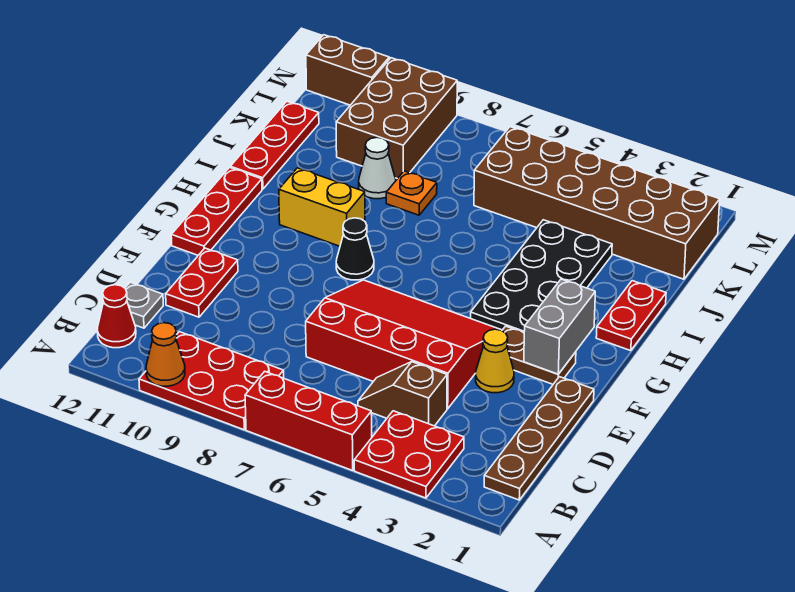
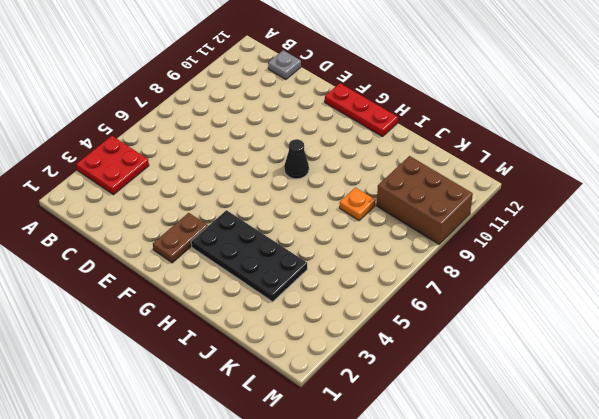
none -> red 1x3 brick [245,371,372,471]
none -> red 2x3 plate [139,332,284,430]
none -> brown 1x4 plate [484,377,594,500]

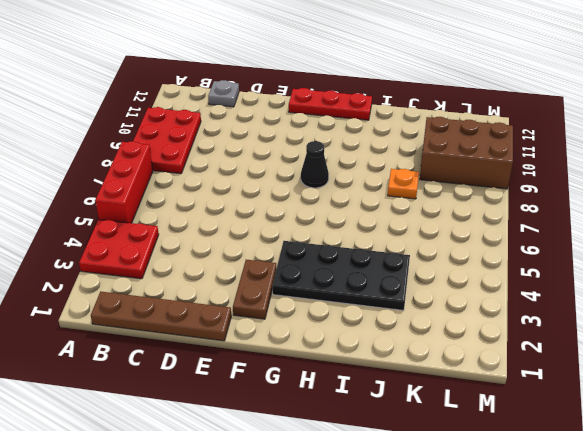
none -> red 1x1 cone [97,285,136,348]
none -> brown 1x2 slope [358,362,447,426]
none -> red 3x4 slope [306,280,501,409]

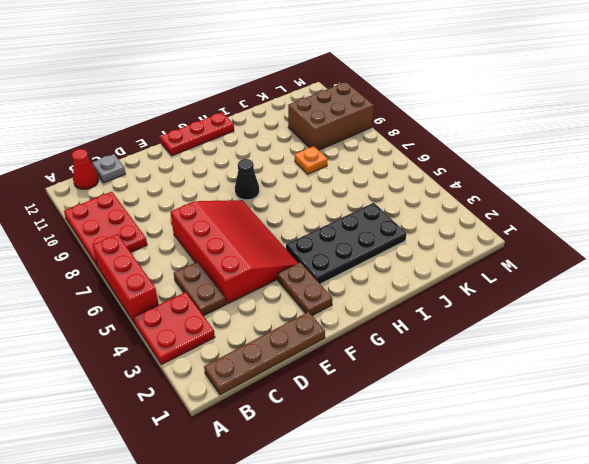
brown 1x2 plate [174,262,226,316] -> brown 1x2 slope [358,362,447,426]
none -> red 1x2 plate [166,248,238,317]
none -> yellow 1x1 cone [476,329,514,393]
none -> red 1x2 plate [596,281,666,351]

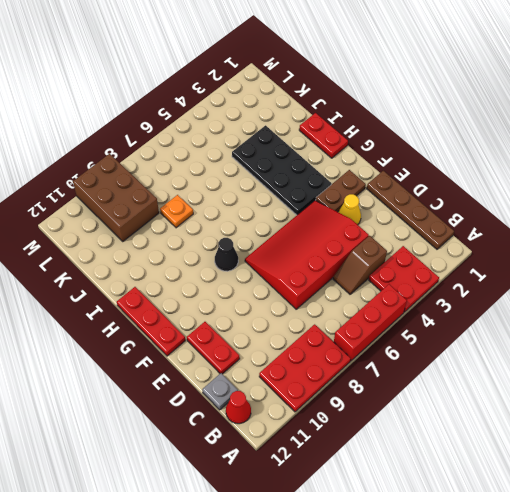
none -> yellow 1x2 brick [279,168,365,246]
none -> red 1x3 plate [230,102,319,189]
none -> white 1x1 cone [359,137,396,199]

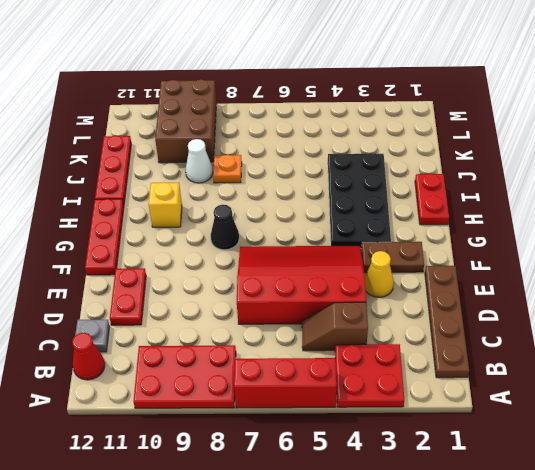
yellow 1x1 brick [149,182,182,227] -> yellow 1x2 brick [279,168,365,246]
none -> brown 2x6 brick [474,127,720,279]
none -> brown 1x2 brick [306,35,389,105]
none -> orange 1x1 cone [146,323,185,386]

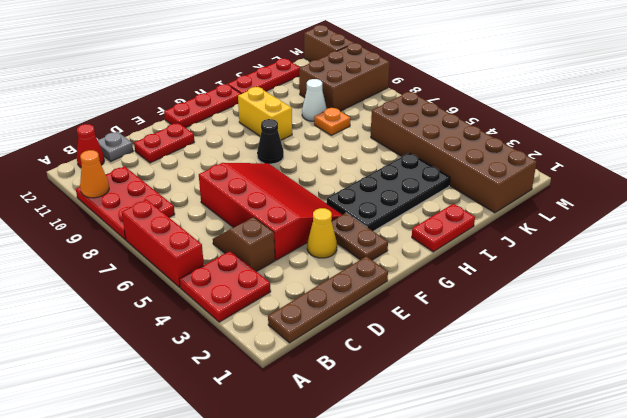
none -> grey 1x2 brick [524,279,595,374]

